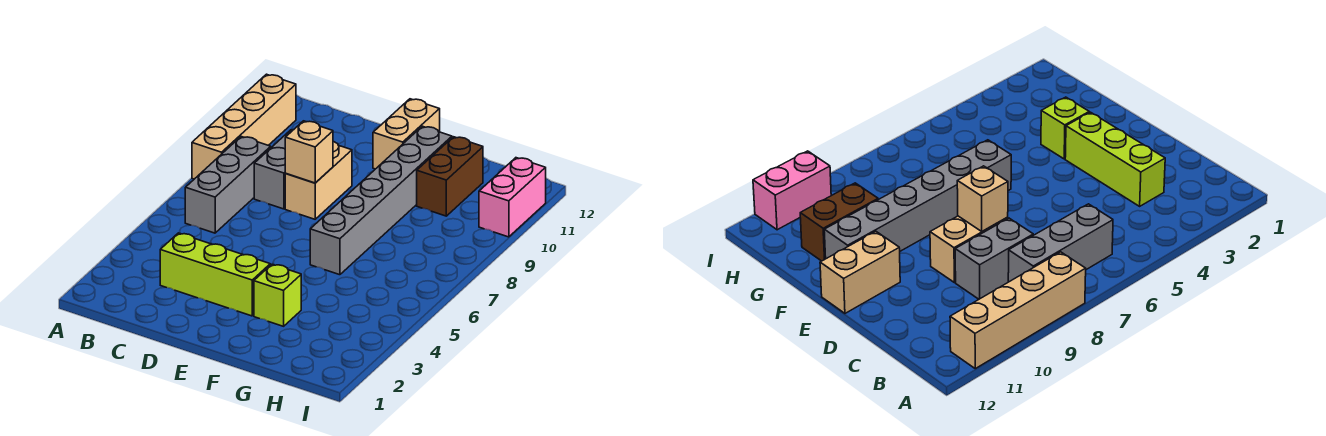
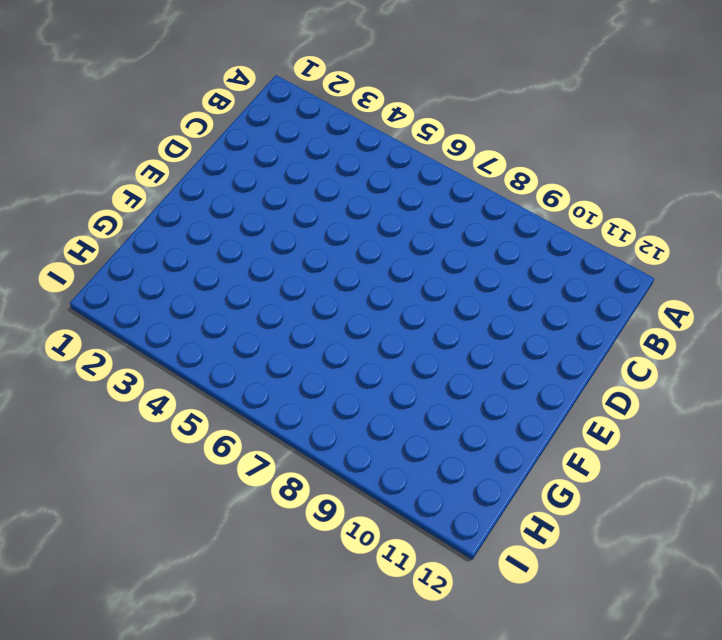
none -> tan 1x4 brick [192,74,296,179]
none -> grey 1x3 brick [185,137,271,233]

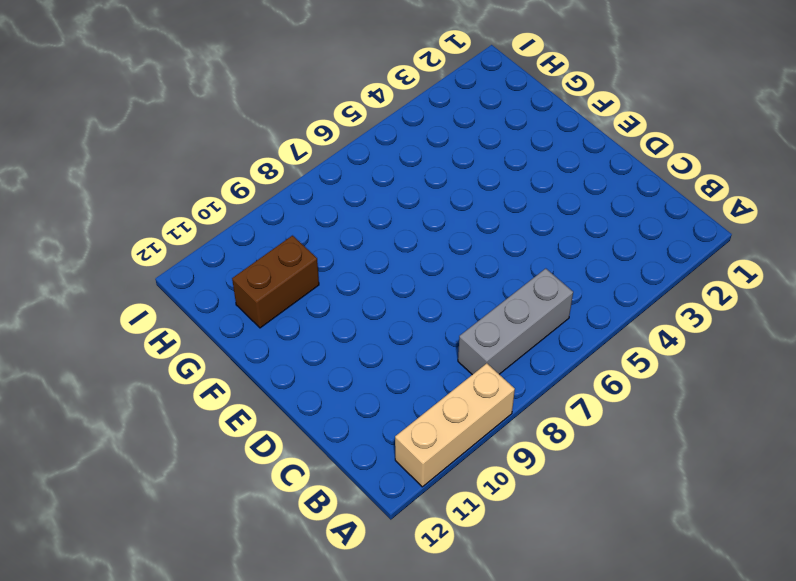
tan 1x3 brick [395,363,515,487] -> tan 1x4 brick [192,74,296,179]
none -> lime 1x3 brick [160,233,270,316]
none -> grey 1x2 brick [254,130,293,209]

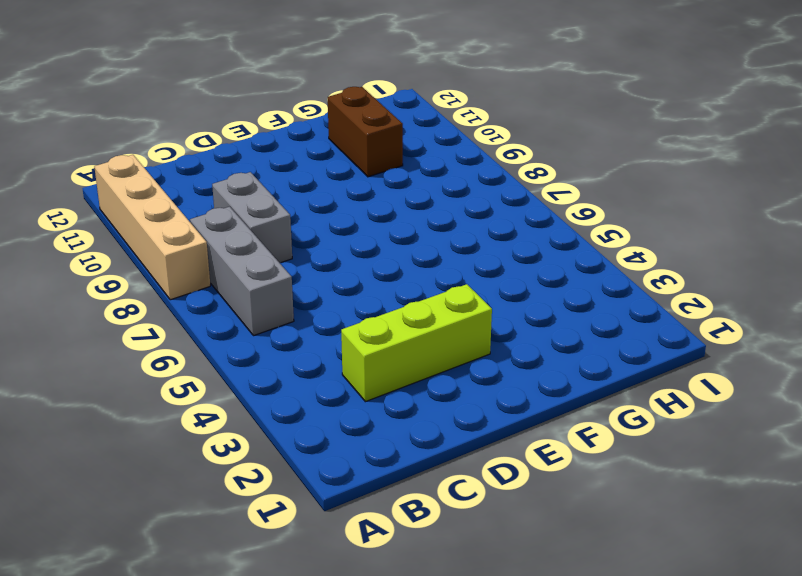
none -> tan 1x2 brick [285,141,352,219]
none -> tan 1x2 brick [373,99,440,169]

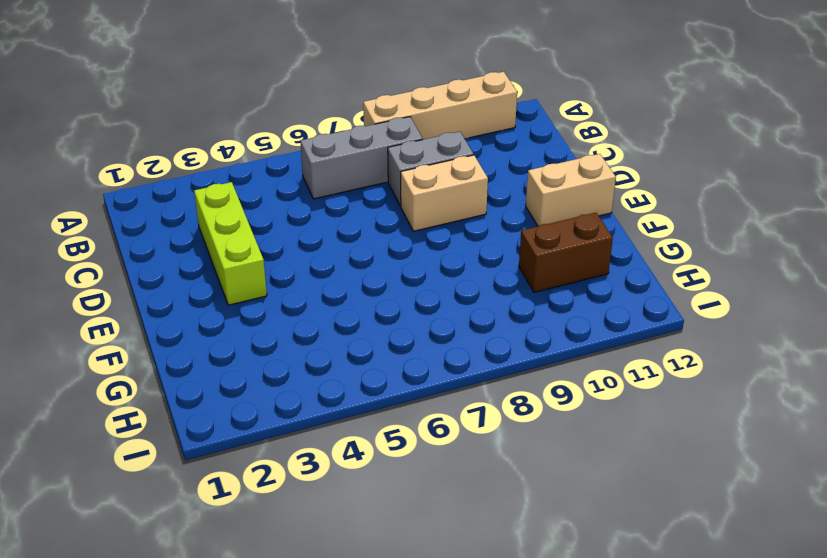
none -> lime 1x1 brick [254,264,301,326]
none -> grey 1x6 brick [310,126,452,275]

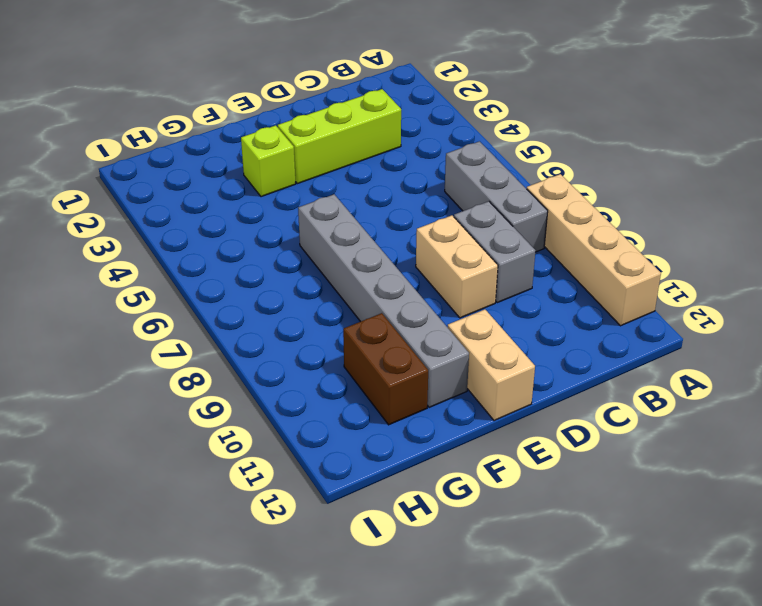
none -> pink 1x2 brick [479,158,546,237]
none -> tan 1x1 brick [285,121,333,183]

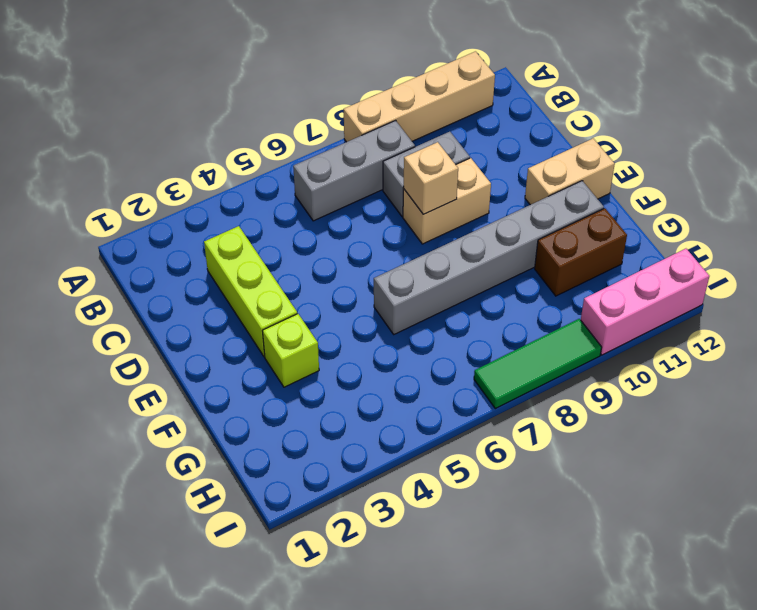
green 1x3 tile [474,319,602,409] -> none
pink 1x3 brick [581,249,709,355] -> pink 1x2 brick [479,158,546,237]

